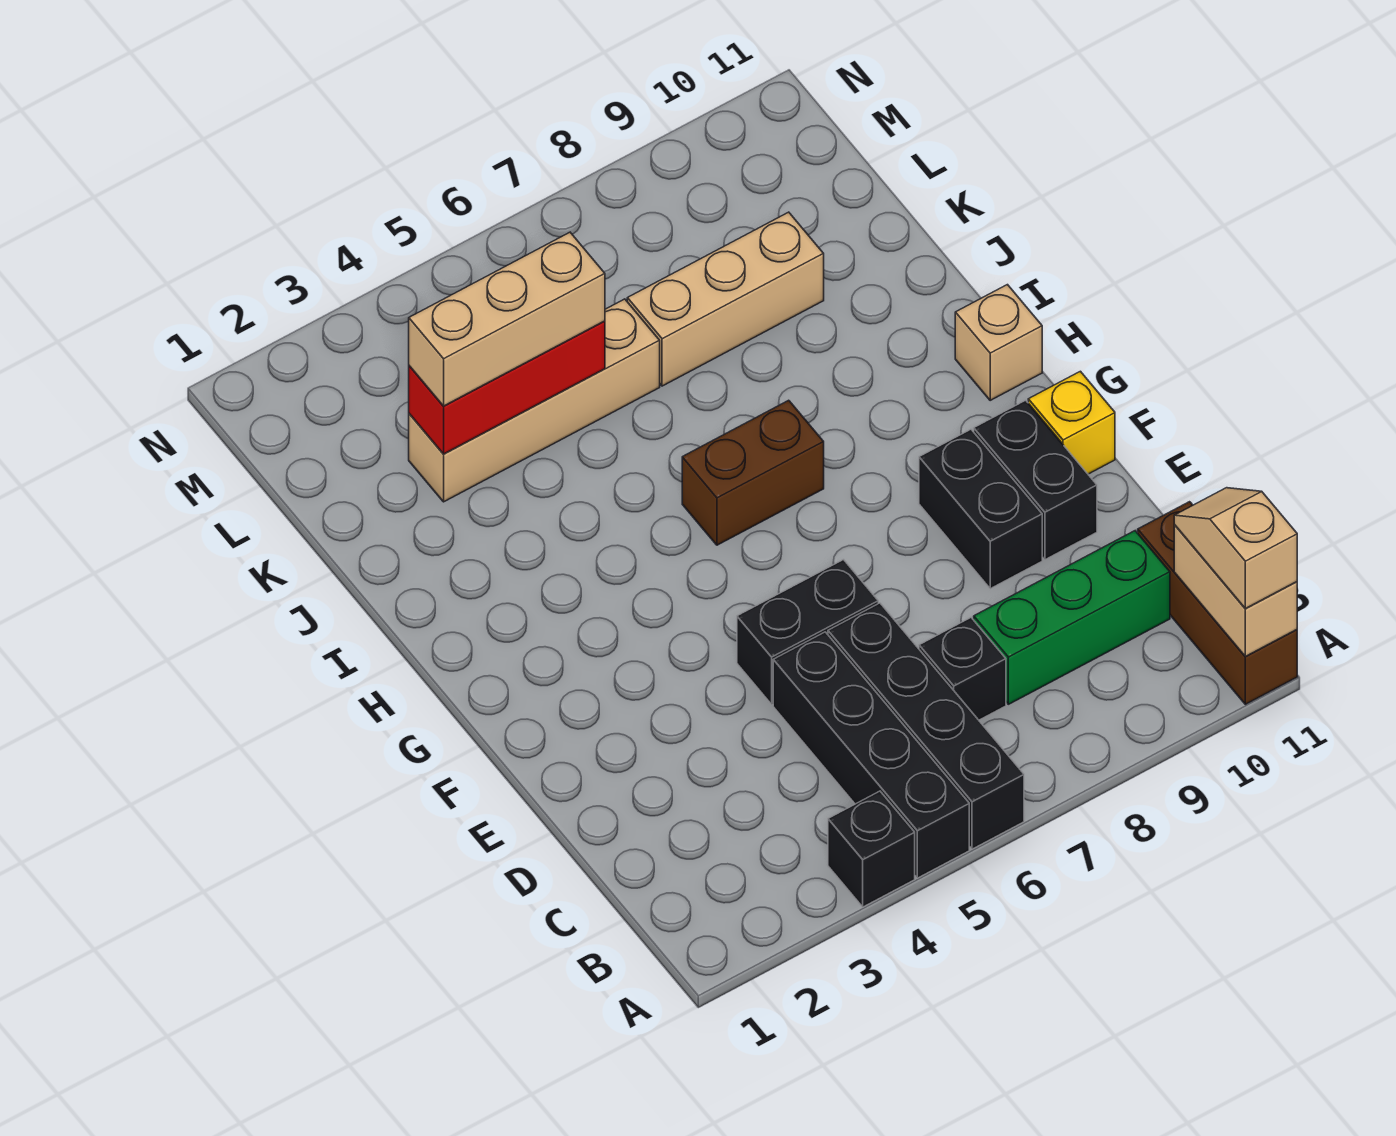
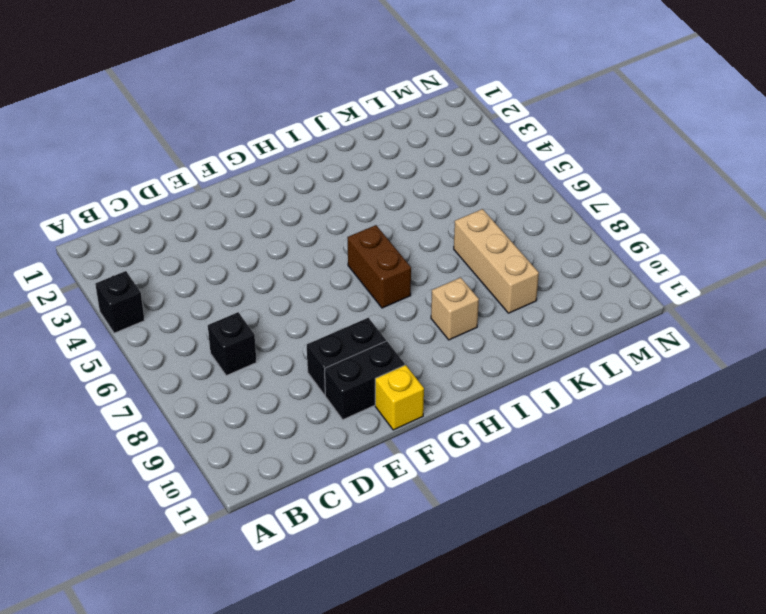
tan 1x1 brick [431,278,479,340] -> tan 1x1 brick moved to [955,285,1042,400]
none -> black 1x4 brick [773,632,969,878]
none -> black 1x4 brick [828,603,1024,849]
none -> brown 1x3 brick [1138,502,1297,704]

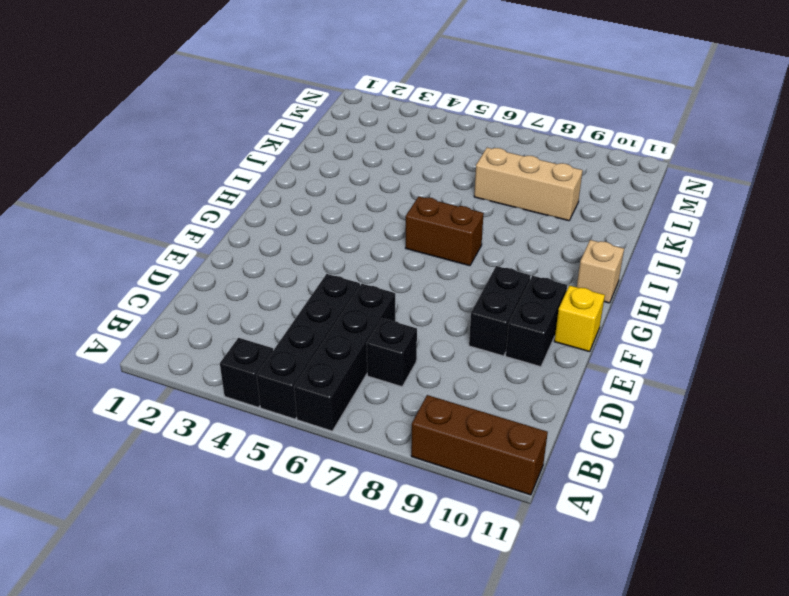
brown 1x3 brick [411,395,548,495] -> brown 1x3 brick turned to [1138,502,1297,704]
none -> green 1x3 brick [974,531,1170,704]
none -> black 1x2 brick [737,560,878,704]
none -> tan 1x4 brick [409,299,660,502]

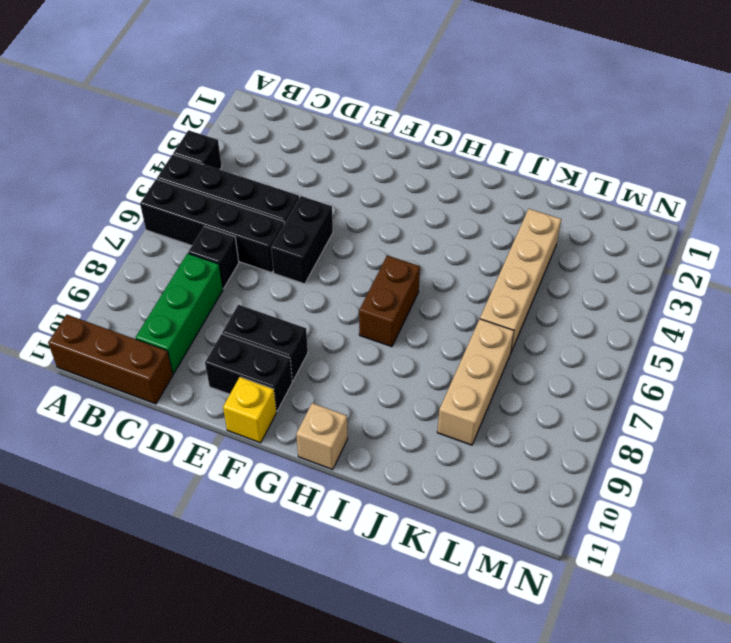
none -> tan 1x2 brick [1174,524,1297,656]
none -> red 1x3 brick [409,321,605,454]
none -> tan 1x2 slope [1174,488,1297,609]

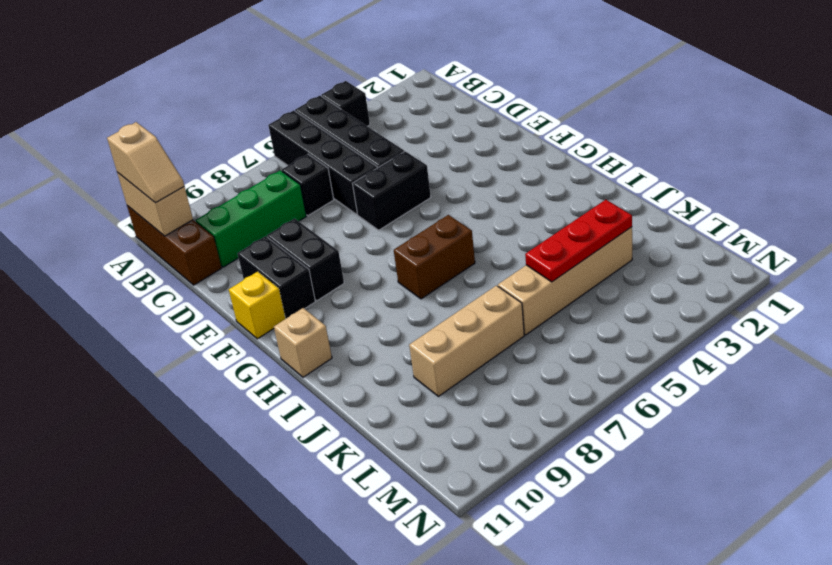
red 1x3 plate [525,200,632,282] -> red 1x3 brick [409,321,605,454]
none -> tan 1x3 brick [409,232,605,406]

